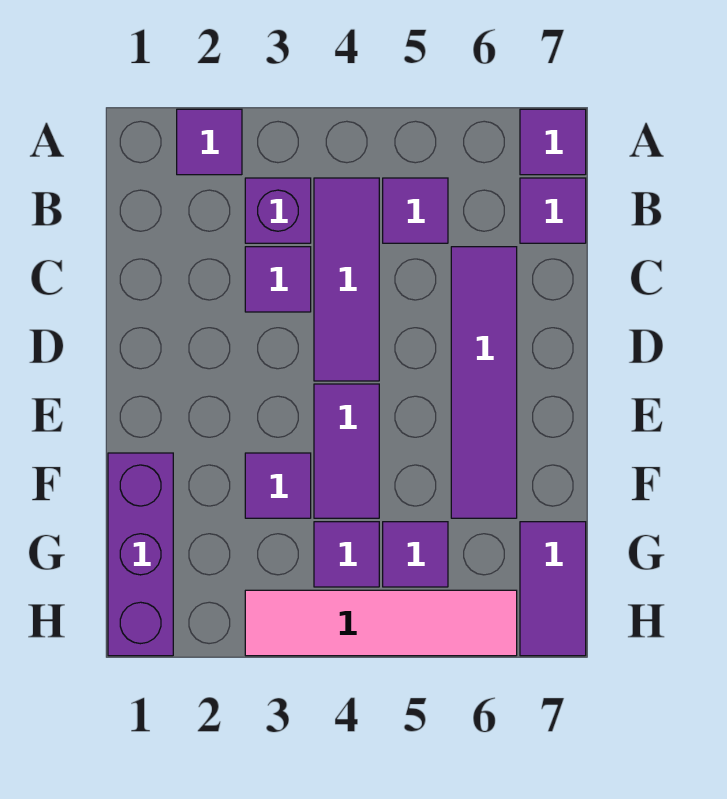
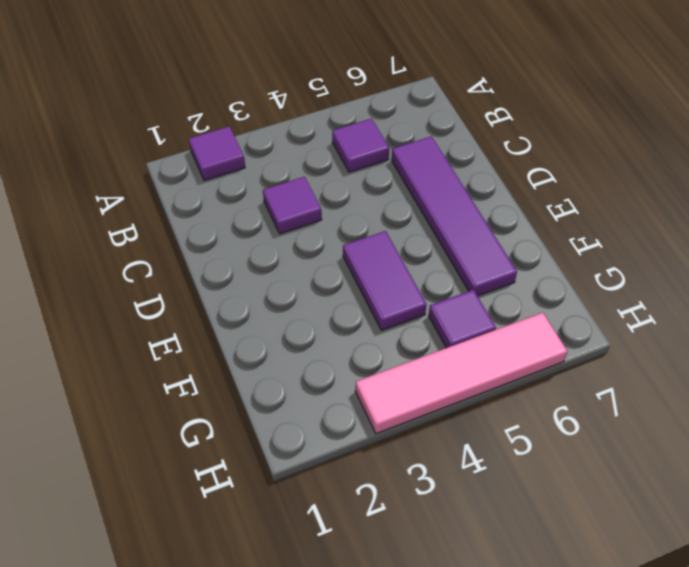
none -> purple 1x1 tile [520,109,586,175]
none -> purple 1x1 brick [245,178,311,243]
none -> purple 1x3 tile [314,178,379,381]

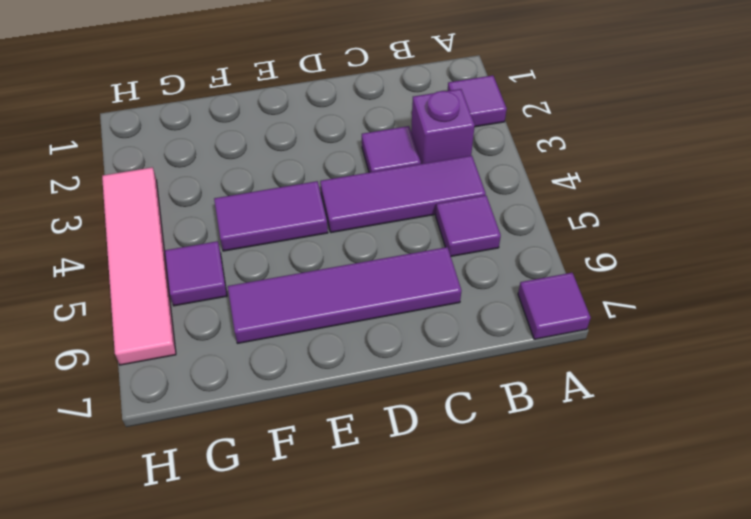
none -> purple 1x1 tile [520,178,586,243]
none -> purple 1x3 brick [108,453,173,656]
none -> purple 1x1 tile [245,453,311,518]

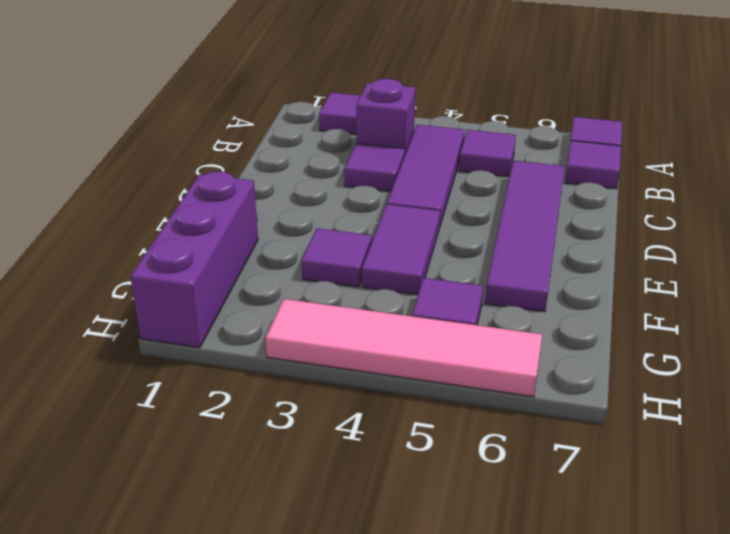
none -> purple 1x1 tile [314,522,379,587]
none -> purple 1x2 tile [520,522,586,656]

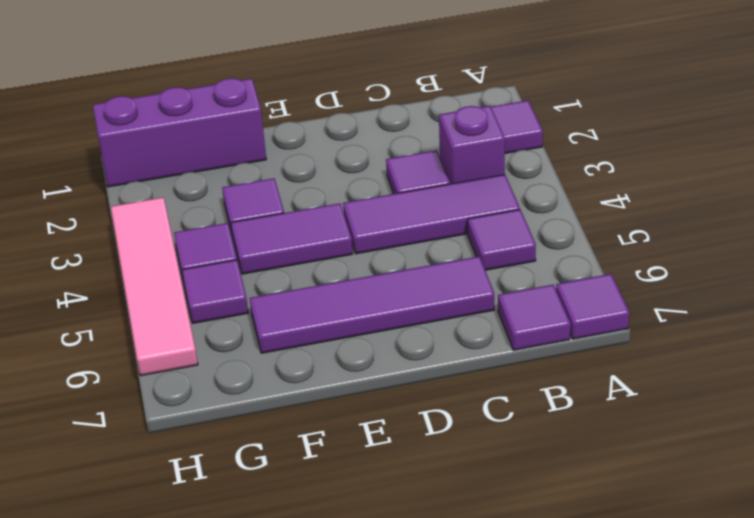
none -> purple 1x2 tile [520,522,586,656]

